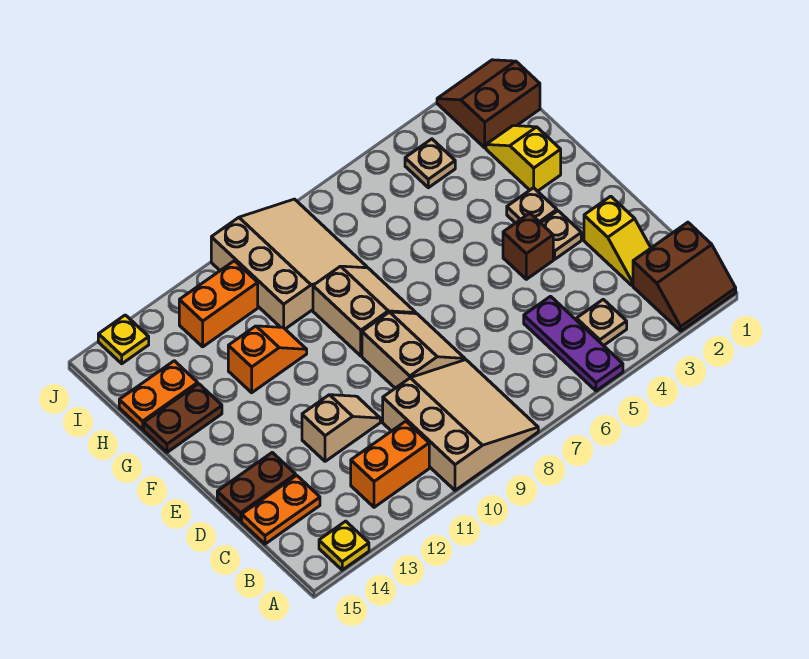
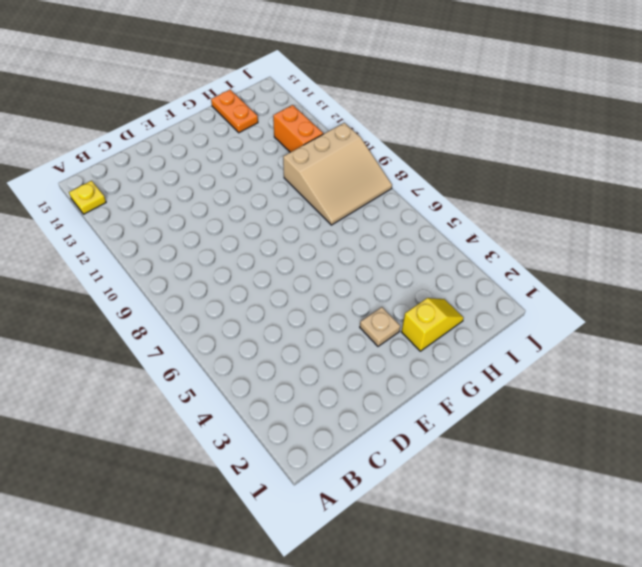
none -> brown 2x2 slope [633,222,736,331]
none -> purple 1x3 plate [524,296,623,391]
none -> tan 3x3 slope [383,360,538,490]

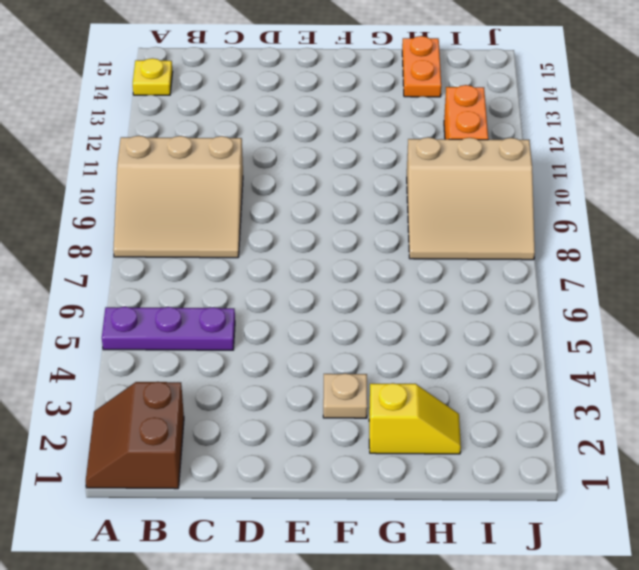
none -> tan 1x1 plate [576,299,627,346]
none -> orange 1x2 brick [351,421,429,507]
none -> yellow 1x2 slope [584,196,651,285]

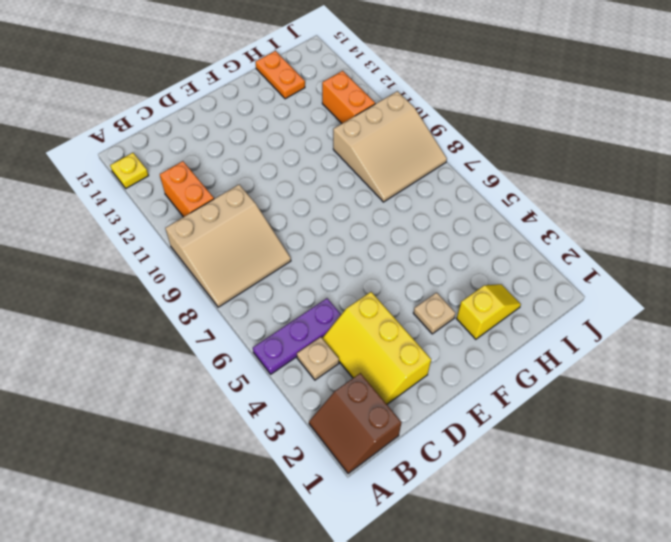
yellow 2x3 slope [322,292,431,404] -> yellow 1x2 slope [584,196,651,285]
none -> orange 1x2 plate [242,475,320,544]
none -> tan 2x2 slope [362,312,465,388]
none -> tan 1x2 slope [302,395,380,461]

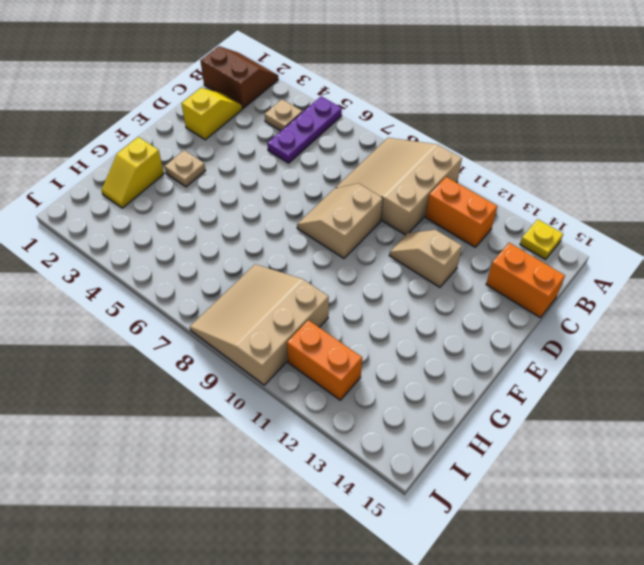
orange 1x2 brick [486,243,565,318] -> orange 1x2 plate [242,475,320,544]
none -> brown 1x2 plate [217,453,296,521]
none -> tan 1x1 plate [541,211,581,259]
none -> brown 1x1 brick [503,213,553,279]

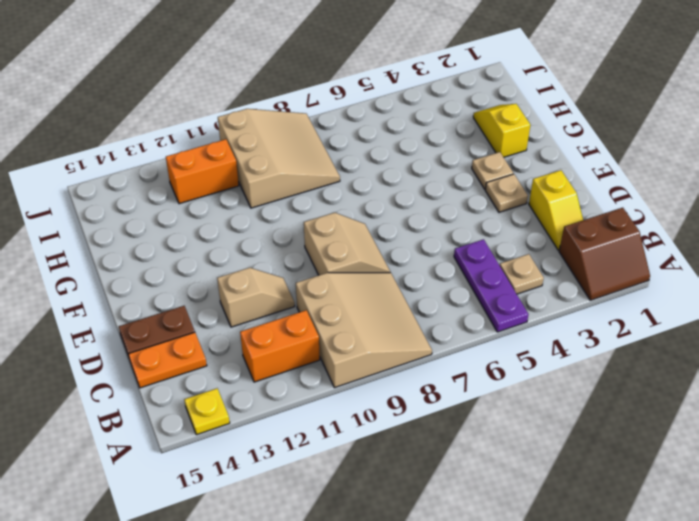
none -> brown 1x1 brick [503,213,553,279]
none -> tan 2x2 slope [313,266,416,356]
none -> orange 1x2 slope [228,326,307,393]

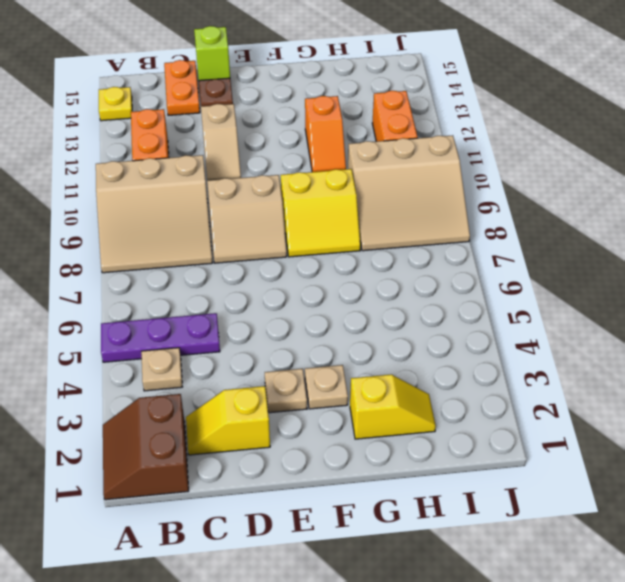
lime 1x1 brick [194,26,230,81] -> none
yellow 2x2 slope [281,169,360,257] -> tan 2x2 slope [313,266,416,356]
none -> brown 1x1 brick [503,213,553,279]
none -> brown 1x2 plate [144,384,222,452]
none -> orange 1x2 plate [119,361,198,429]

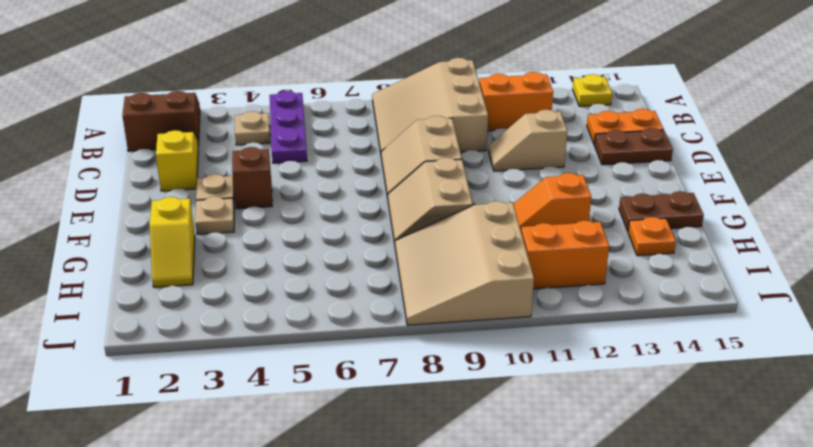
orange 1x1 plate [628,217,676,256] -> orange 1x2 plate [119,361,198,429]
none -> brown 2x2 slope [437,60,540,148]
none -> tan 1x1 plate [405,139,455,188]
none -> yellow 1x1 plate [98,315,149,364]

